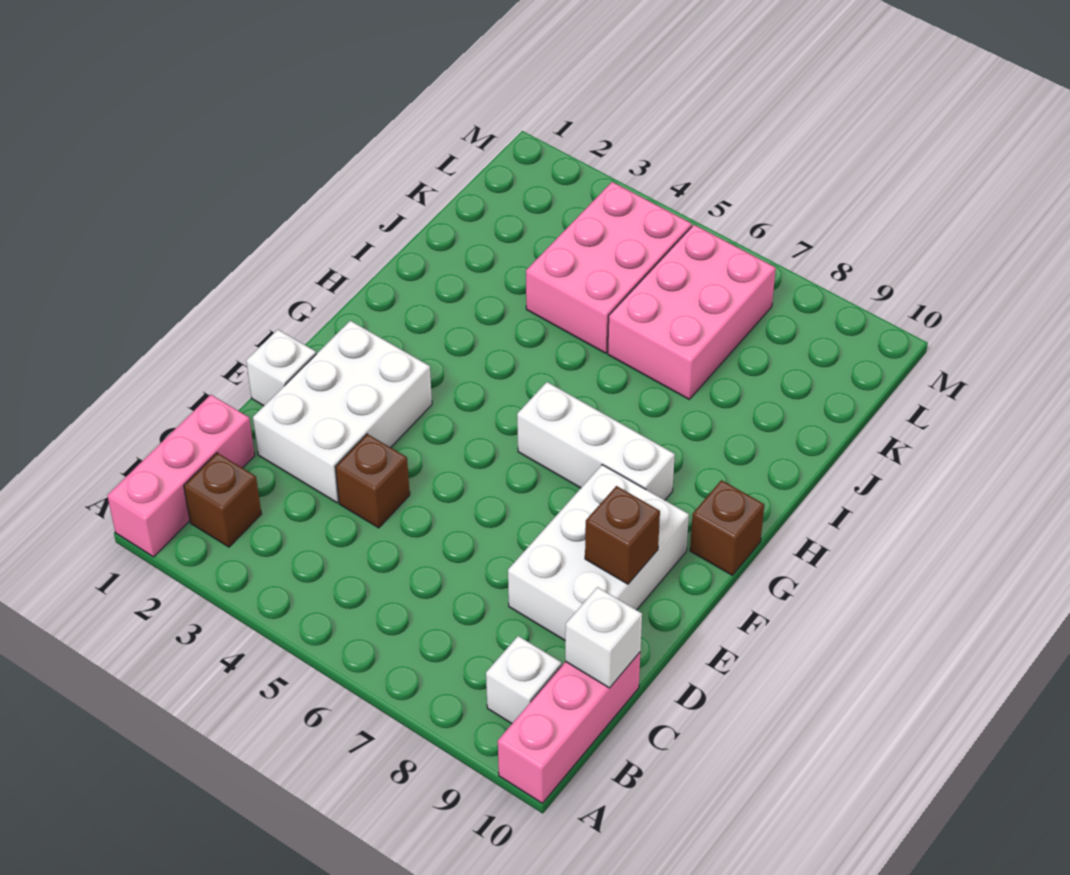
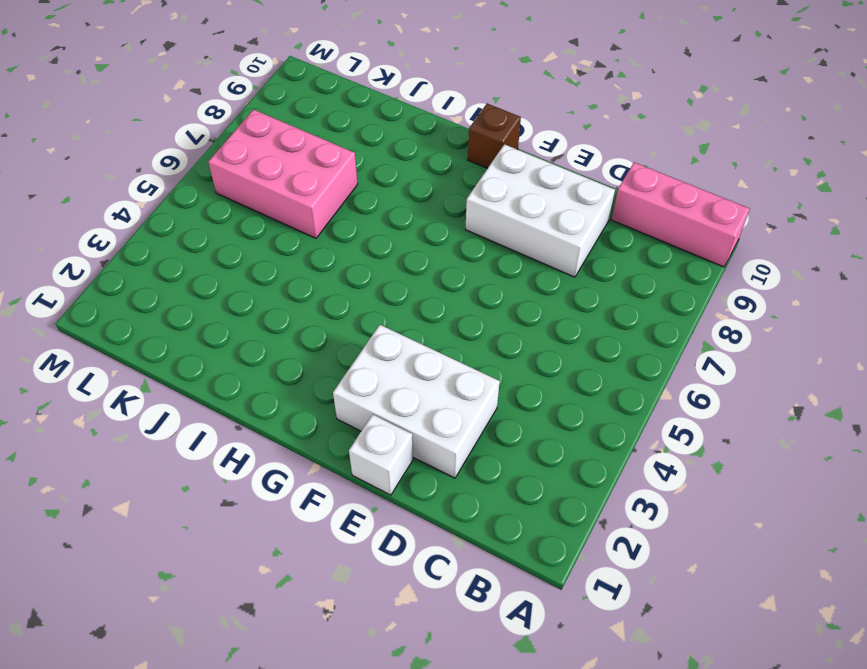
none -> pink 1x3 brick [107,395,255,557]
none -> brown 1x1 brick [184,453,261,547]
none -> white 1x1 brick [486,636,562,724]

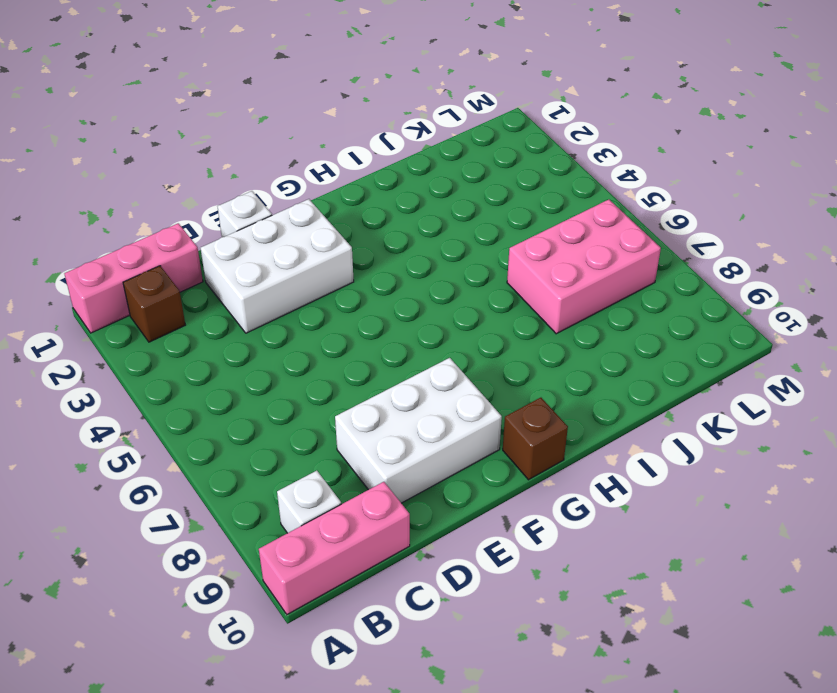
none -> brown 1x1 brick [336,434,410,528]
none -> white 1x3 brick [517,382,675,500]
none -> pink 2x3 brick [526,182,692,353]

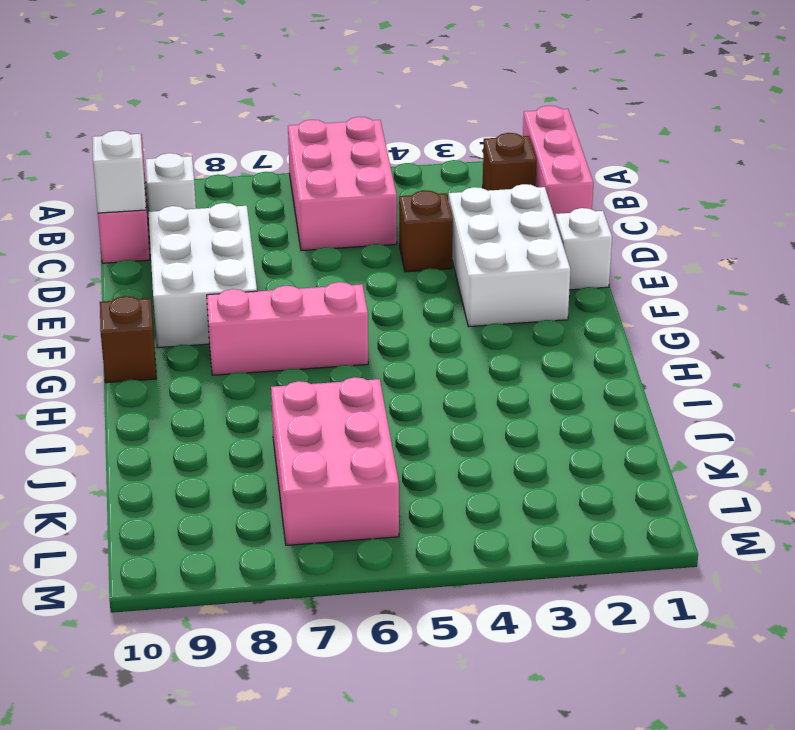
pink 2x3 brick [288,117,397,251] -> pink 2x3 brick moved to [526,182,692,353]
pink 1x3 brick [207,282,368,375] -> white 1x3 brick [517,382,675,500]
none -> brown 1x1 brick [585,486,660,584]

